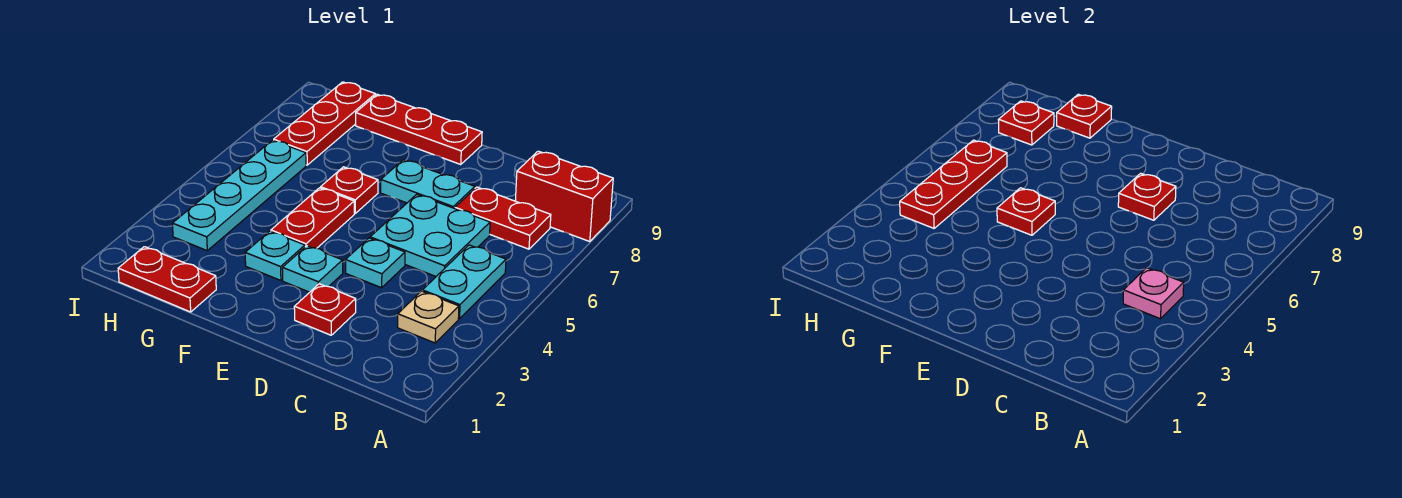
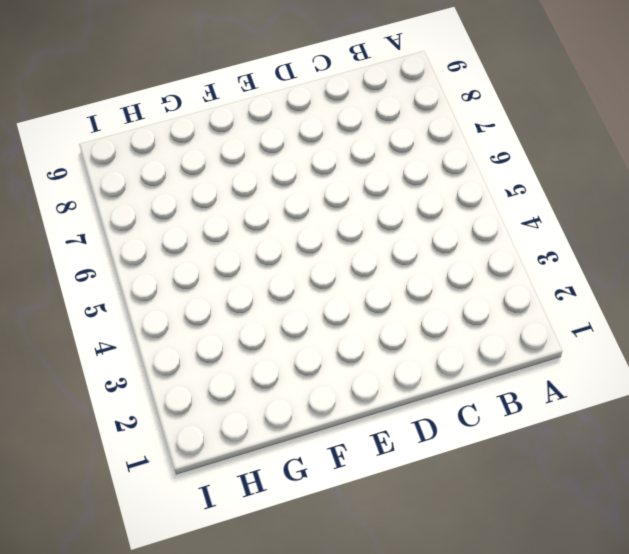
none -> red 1x2 brick [515,151,613,242]
none -> tan 1x1 plate [398,291,459,343]
none -> cyan 1x2 plate [423,245,506,319]

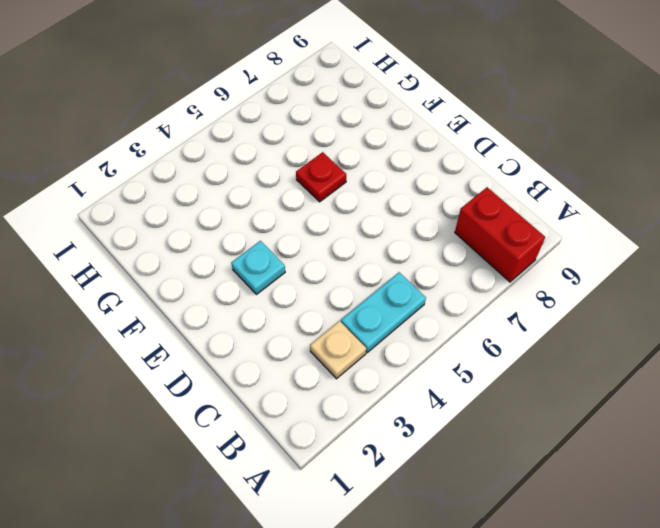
none -> red 1x2 plate [455,187,551,249]
none -> cyan 2x2 plate [370,194,490,276]
none -> red 1x1 plate [294,284,356,335]

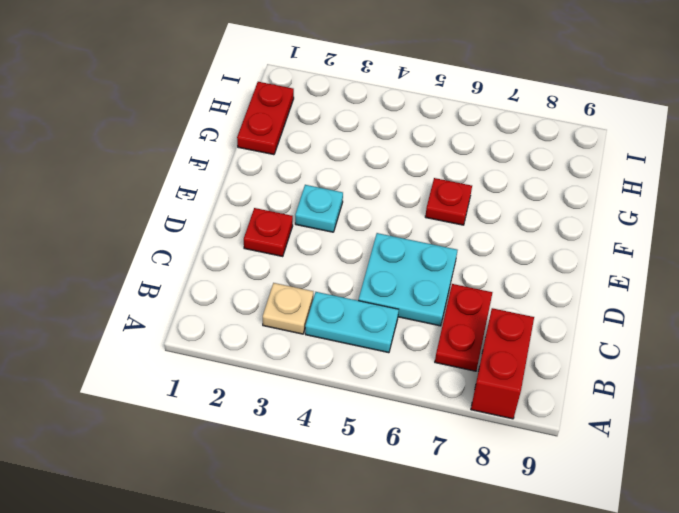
none -> cyan 1x1 plate [346,238,405,288]
none -> cyan 1x2 plate [381,160,475,209]
none -> red 1x3 plate [356,94,482,165]

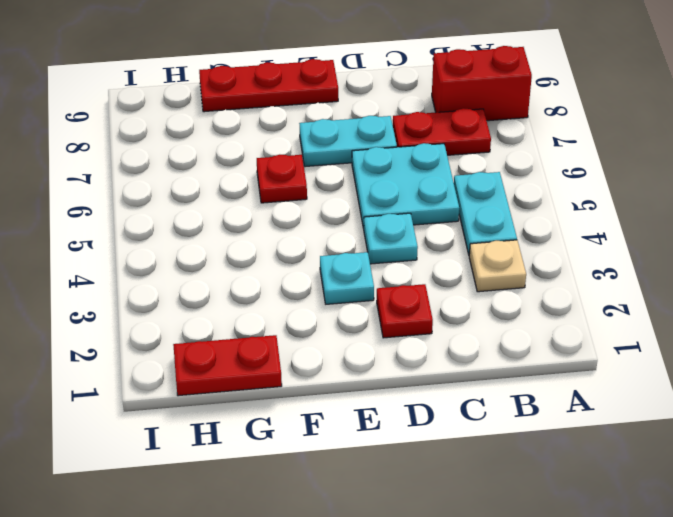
none -> cyan 1x1 plate [245,231,305,280]
none -> red 1x2 plate [271,188,354,248]
none -> cyan 1x4 plate [172,140,306,250]

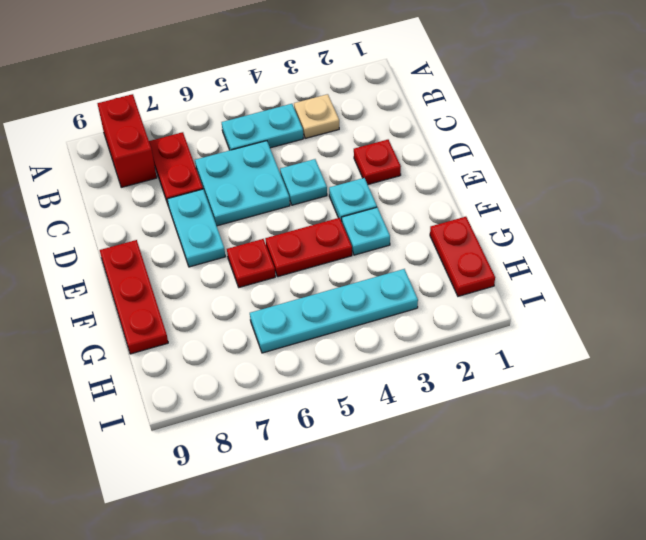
none -> red 1x3 plate [274,82,376,165]
none -> pink 1x1 plate [1123,268,1184,319]
none -> red 1x1 plate [1118,173,1176,220]

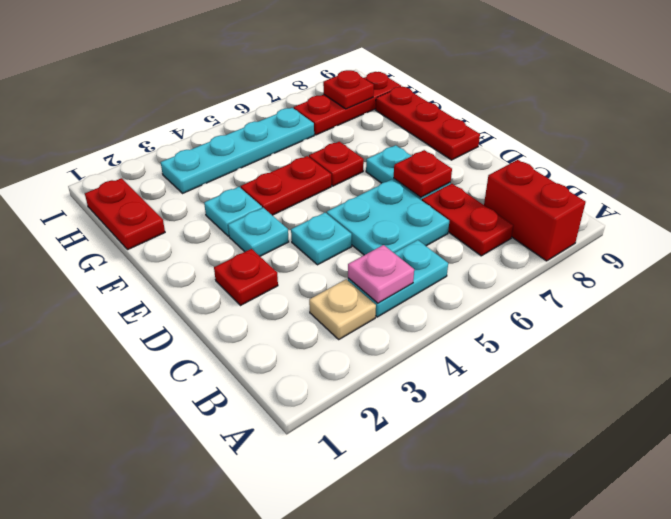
none -> red 1x1 plate [997,188,1055,235]
none -> red 1x1 plate [1057,94,1112,138]
none -> red 1x3 plate [900,140,1007,228]

